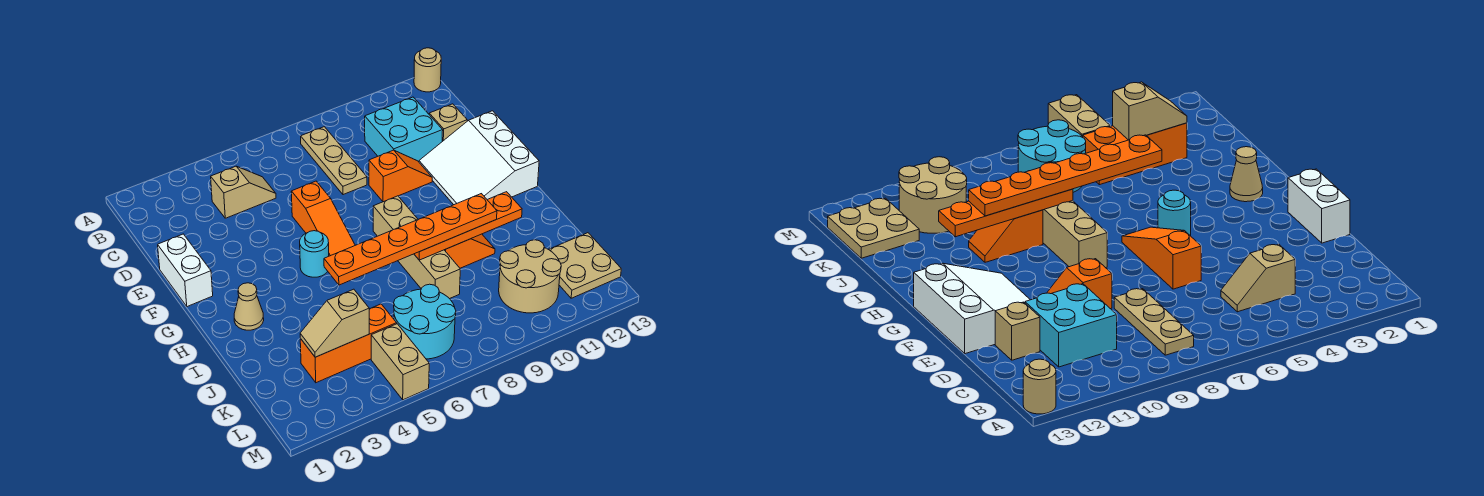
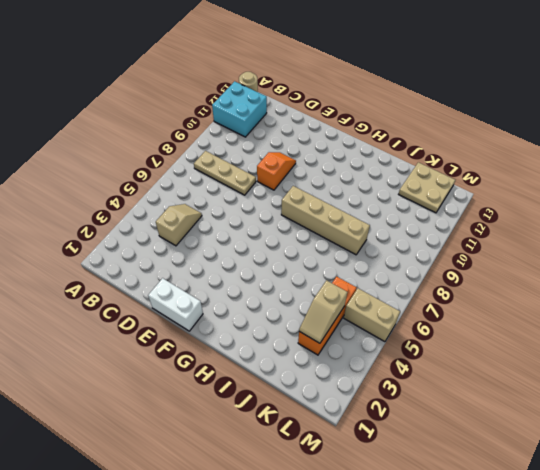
cyan 2x2 brick [212,81,267,137] -> cyan 2x2 brick moved to [365,97,443,162]
none -> tan 1x1 brick [429,104,467,141]
none -> orange 1x3 slope [291,181,355,256]
none -> white 3x3 slope [419,111,539,205]

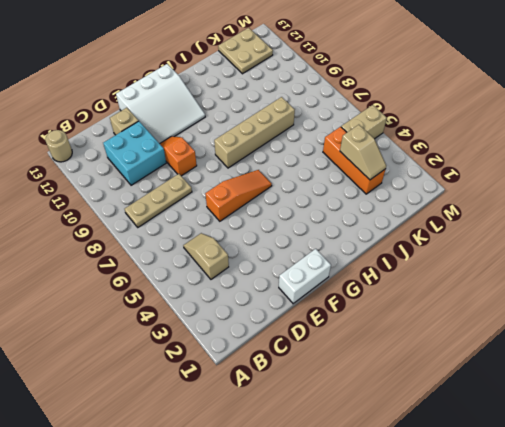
none -> cyan 1x1 round brick [300,231,329,277]
none -> tan 1x1 cone [234,283,264,330]
none -> orange 1x2 slope [445,234,495,268]

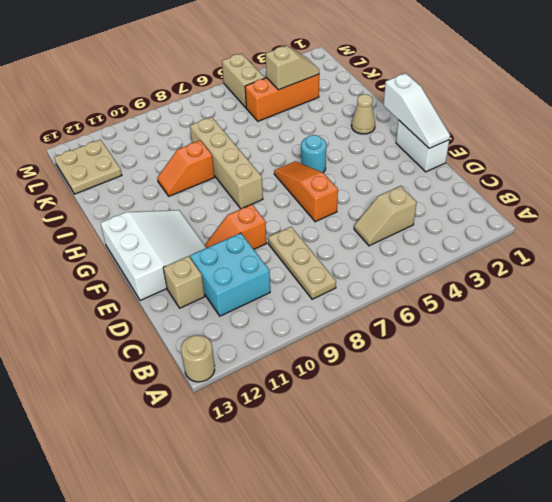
white 1x3 slope [383,73,450,148] -> none
none -> cyan 2x2 round brick [394,284,456,359]
none -> tan 2x2 round brick [499,240,561,313]
none -> orange 1x4 plate [414,192,522,260]

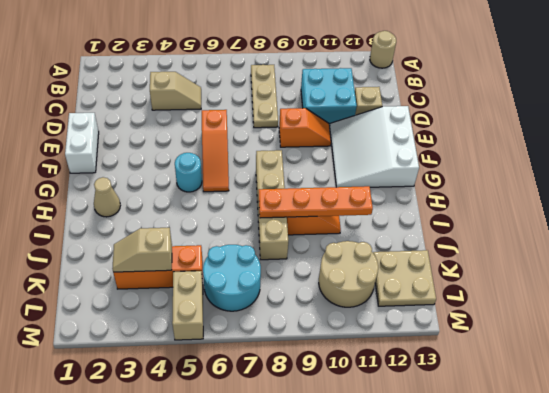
none -> orange 1x6 plate [324,194,497,285]

